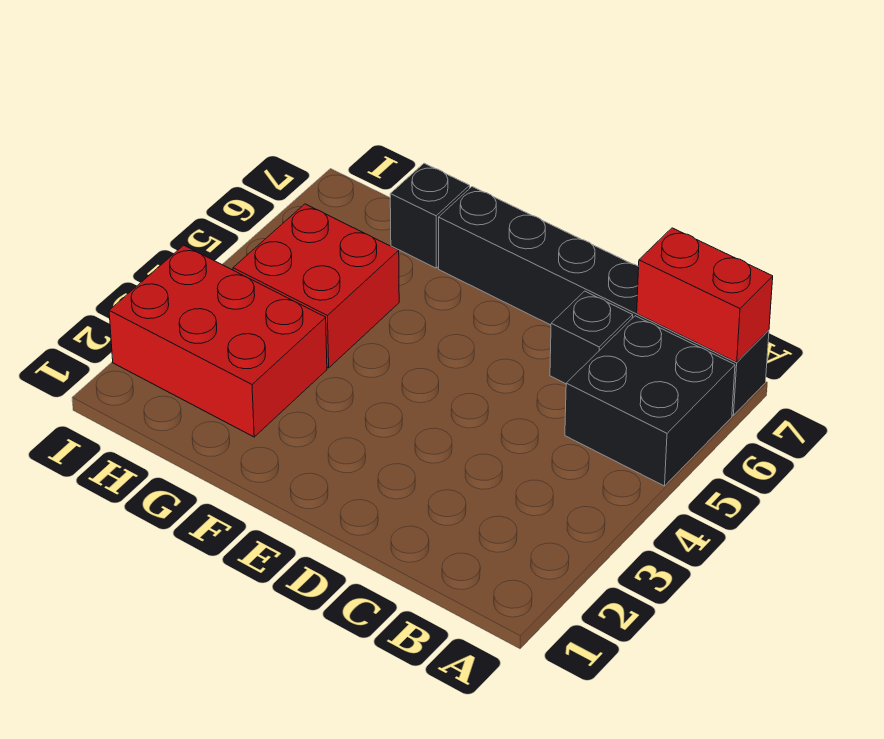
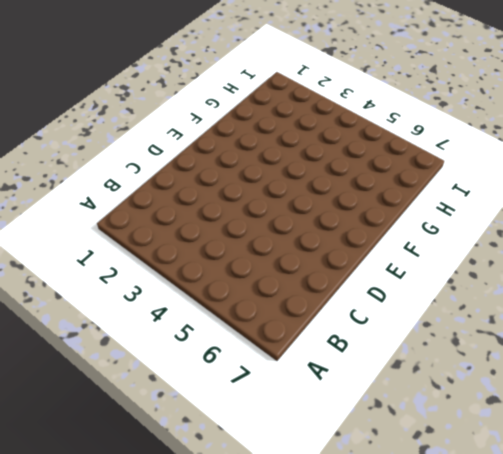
none -> black 2x2 brick [565,316,735,486]
none -> black 1x6 brick [439,187,769,415]

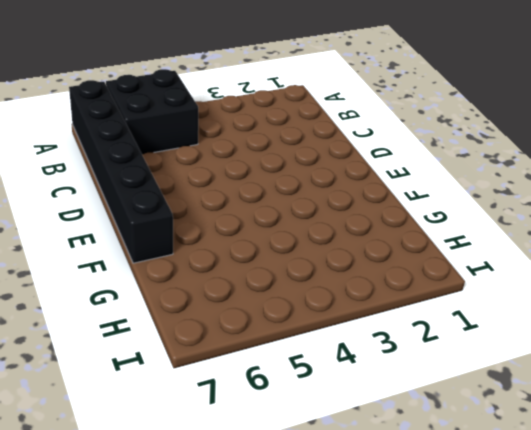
none -> black 1x1 brick [550,291,633,384]
none -> red 2x3 brick [109,245,327,437]

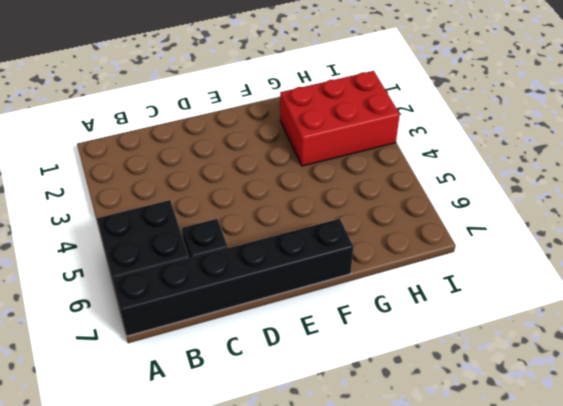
none -> red 2x2 brick [233,204,399,368]
none -> black 1x1 brick [390,163,470,268]

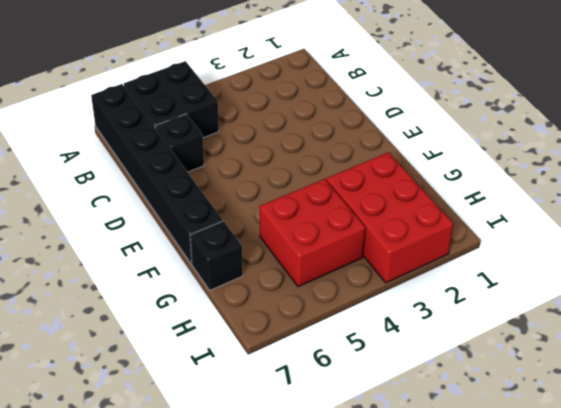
none -> red 1x2 brick [637,228,773,362]

